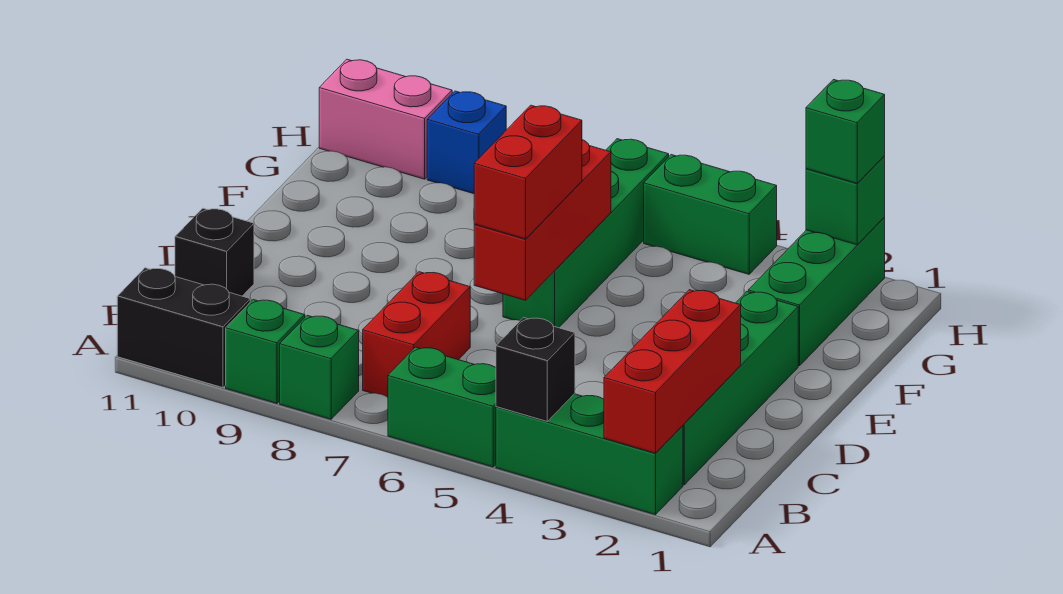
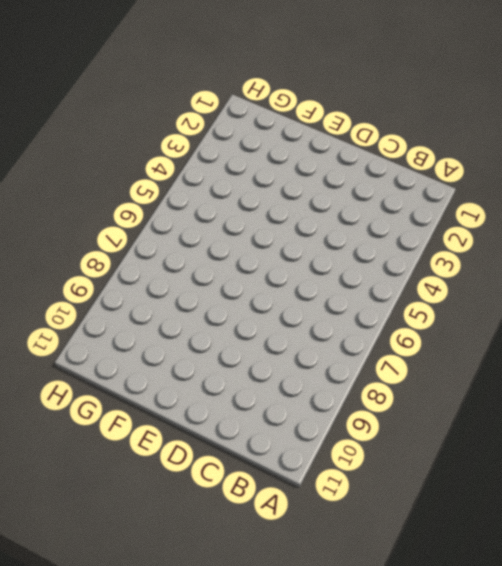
none -> green 1x3 brick [496,394,683,515]
none -> green 1x2 brick [388,347,496,467]
none -> green 1x1 brick [280,315,359,419]

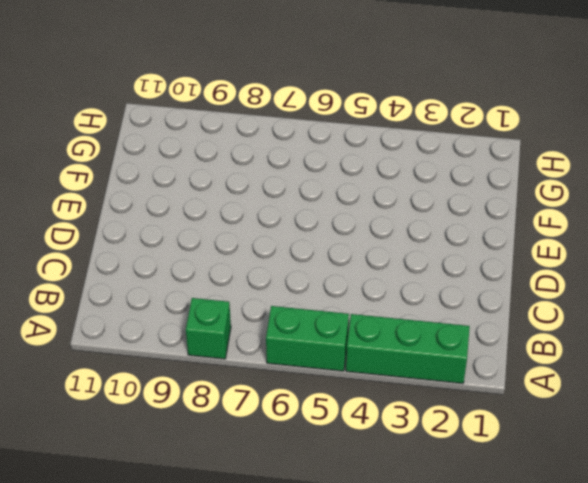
none -> green 1x1 brick [226,300,305,403]
none -> black 1x2 brick [117,268,250,388]
none -> green 1x4 brick [683,292,798,485]

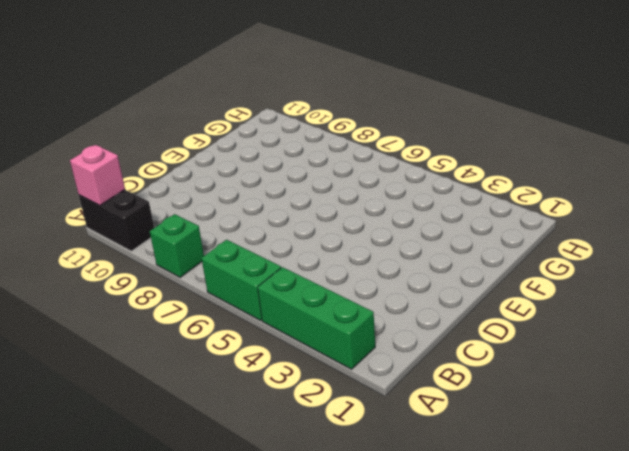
pink 1x1 brick [70,145,125,206] -> none
none -> green 1x1 brick [226,300,305,403]
none -> green 1x4 brick [683,292,798,485]
none -> red 1x2 brick [363,272,470,397]

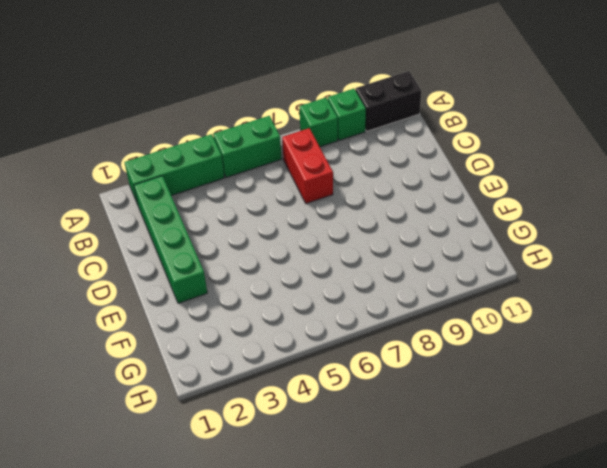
none -> black 1x1 brick [175,208,254,296]
none -> green 1x4 brick [503,139,669,328]
none -> green 1x3 brick [748,217,885,366]

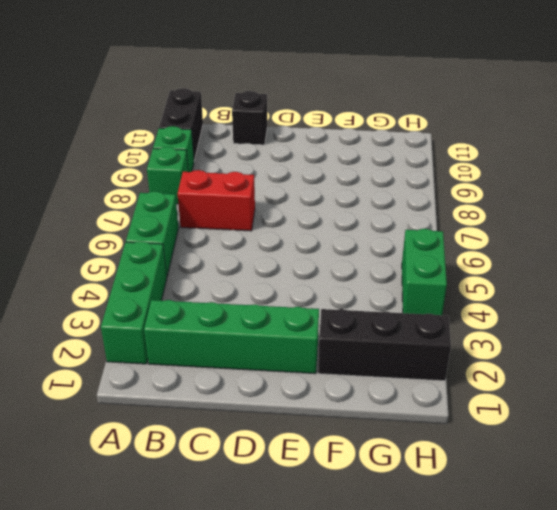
black 1x3 brick [318,309,451,381] -> green 1x3 brick [748,217,885,366]
none -> green 1x4 brick [503,139,669,328]
none -> blue 1x1 brick [427,91,506,194]
none -> pink 1x2 brick [319,59,452,179]

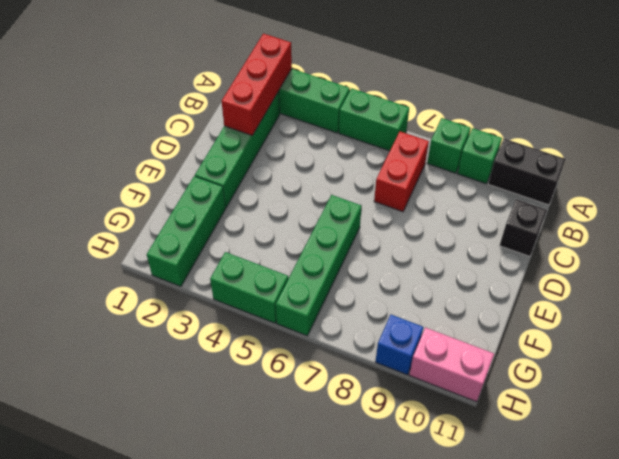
none -> black 1x1 brick [496,318,575,421]
none -> red 1x3 brick [474,140,611,300]
none -> green 1x1 brick [806,156,885,245]

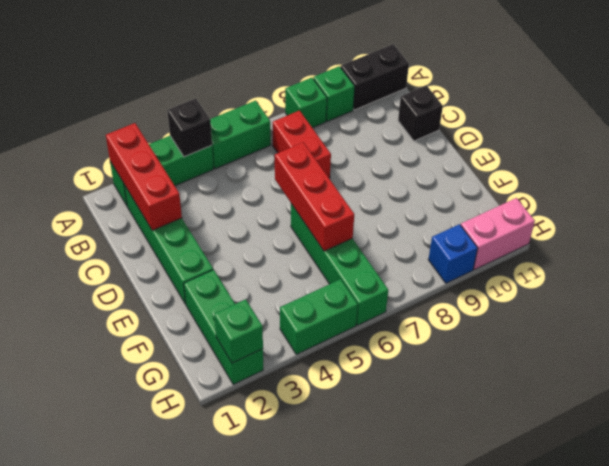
none -> red 1x2 brick [474,105,582,239]
none -> green 1x1 brick [806,80,885,183]

